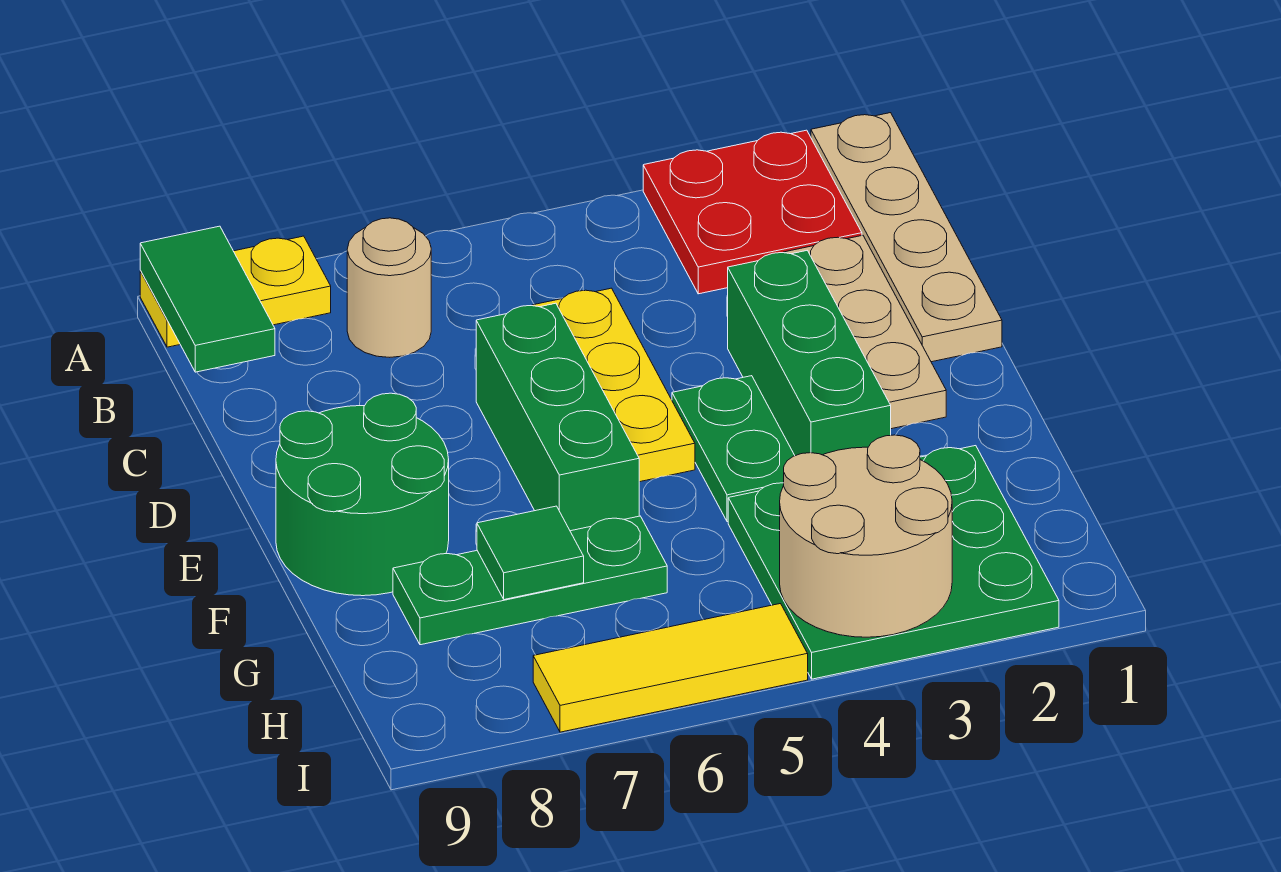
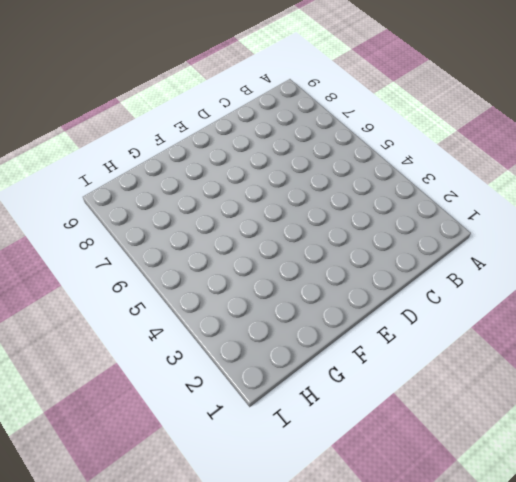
none -> tan 1x4 plate [811,113,1002,362]
none -> red 2x2 plate [643,130,862,294]
none -> yellow 1x2 plate [140,236,331,347]

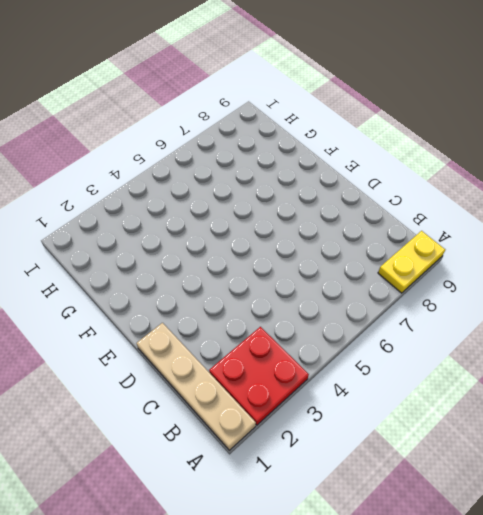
none -> tan 1x1 round brick [347,218,431,357]
none -> tan 1x3 plate [783,235,946,429]
none -> yellow 1x3 plate [532,288,695,482]

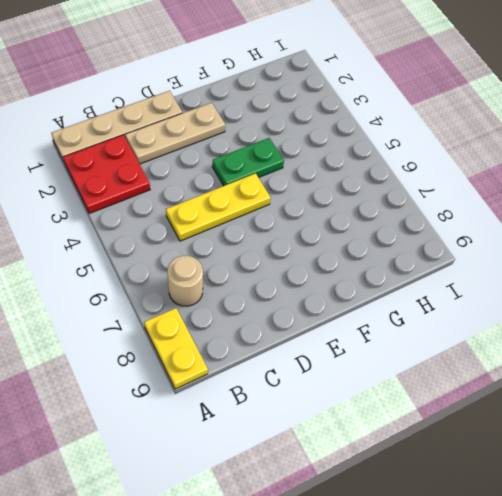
none -> green 1x3 brick [728,251,891,456]
none -> green 1x3 brick [476,303,639,531]
none -> green 2x2 round brick [276,393,449,596]

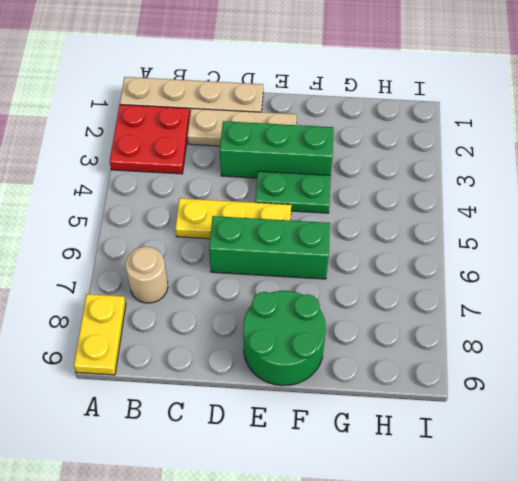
none -> green 3x3 plate [728,446,1059,679]
none -> green 1x3 plate [393,516,667,645]
none -> yellow 1x3 tile [533,604,808,732]

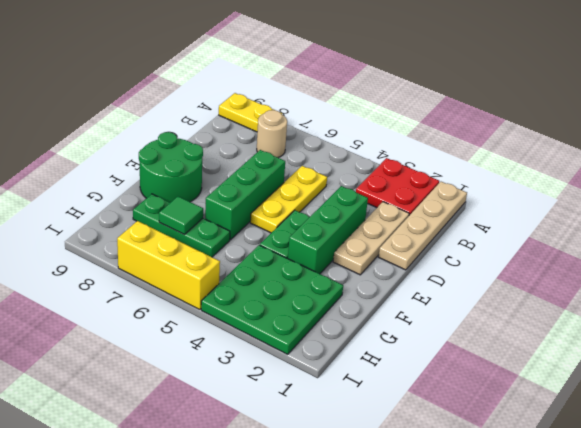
yellow 1x3 brick [117,221,220,310] -> yellow 1x3 tile [533,604,808,732]
none -> green 1x2 tile [140,226,275,372]
none -> tan 2x2 round brick [780,435,952,637]

